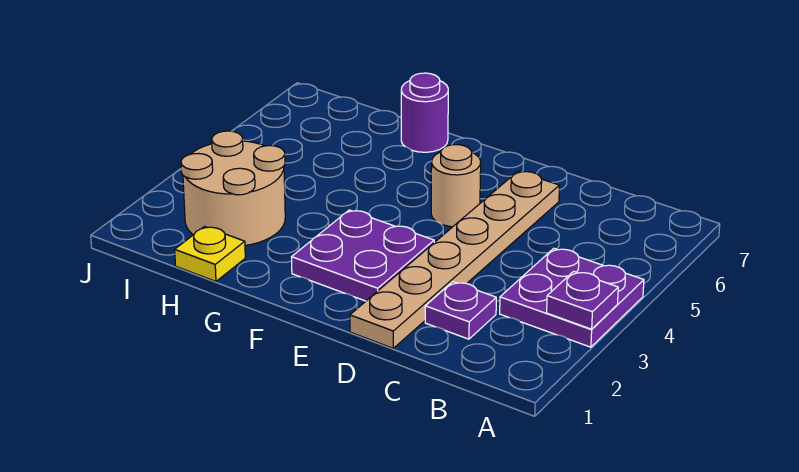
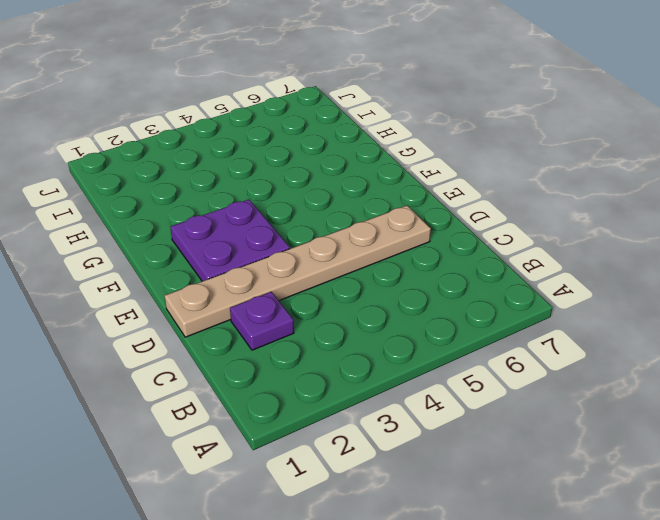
none -> purple 2x2 plate [500,248,644,347]
none -> tan 1x1 round brick [431,145,481,227]

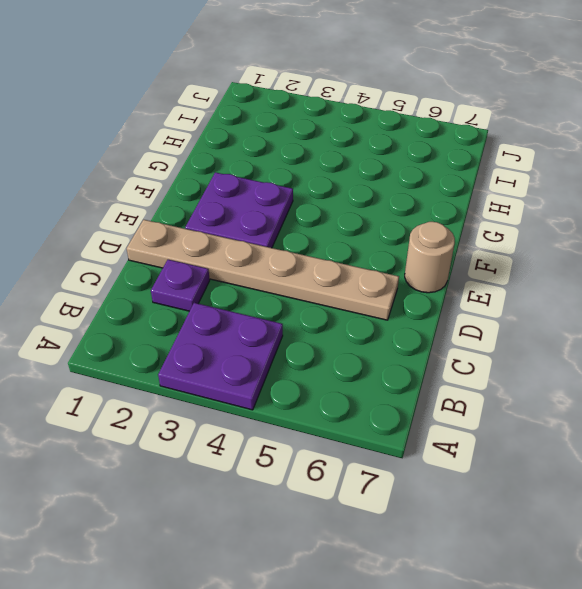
tan 1x1 round brick [405,222,455,293] -> tan 1x1 round brick moved to [431,145,481,227]
none -> purple 1x1 round brick [401,73,448,152]
none -> yellow 1x1 plate [175,227,245,281]

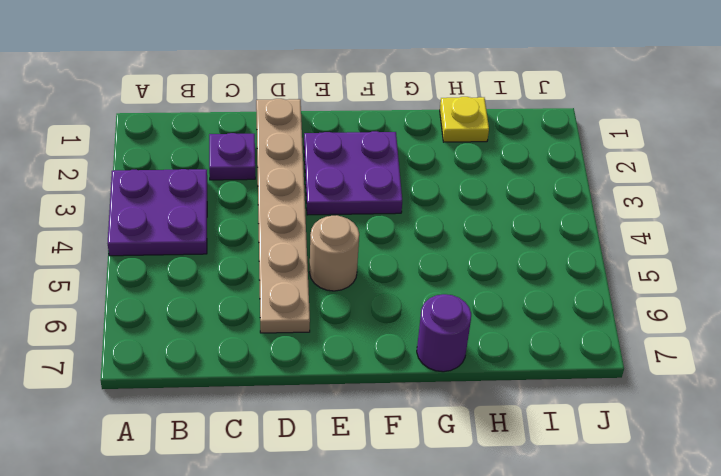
none -> tan 2x2 round brick [181,131,285,245]
none -> purple 1x1 plate [547,271,618,329]

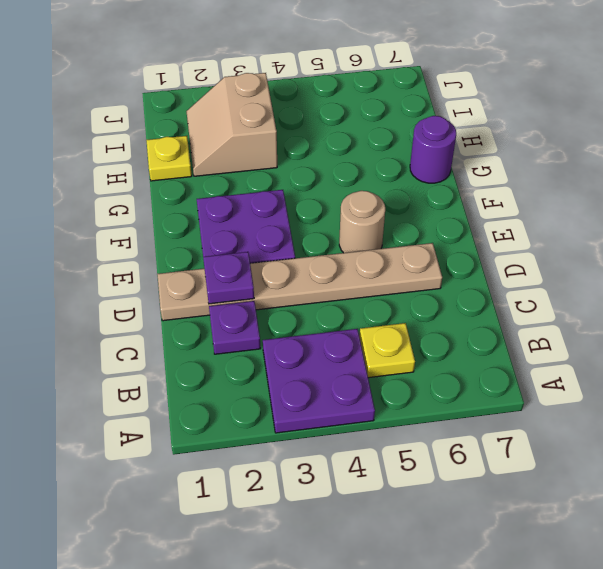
yellow 1x1 plate [359,323,415,378] -> none
purple 1x1 plate [203,252,254,304] -> purple 1x1 plate moved to [547,271,618,329]
tan 2x2 slope [186,73,277,176] -> tan 2x2 round brick [181,131,285,245]

